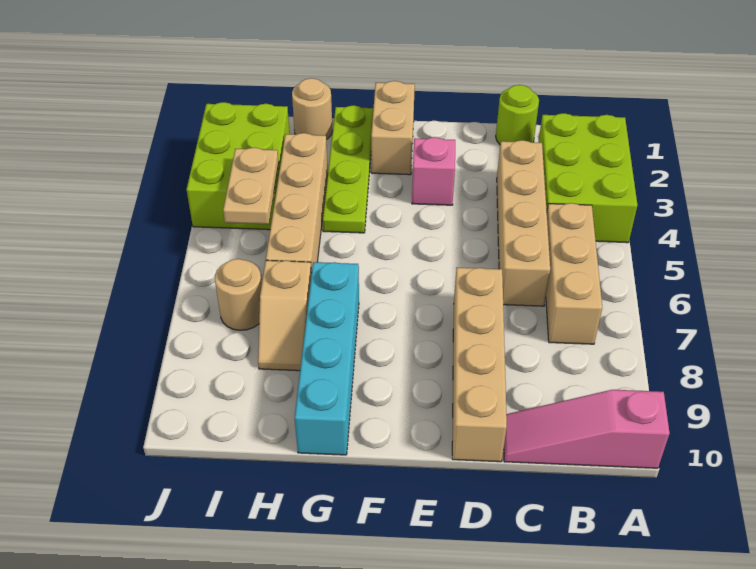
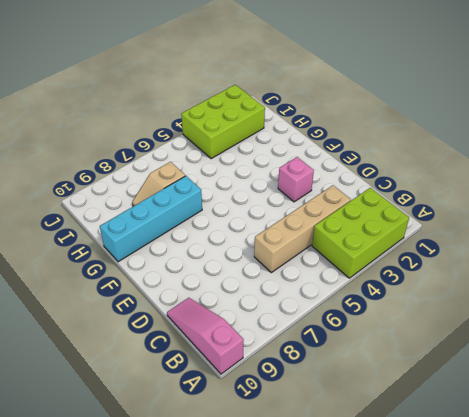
none -> tan 1x3 brick [546,203,602,344]
none -> lime 1x1 round brick [496,85,539,144]
none -> tan 1x4 brick [452,268,507,462]

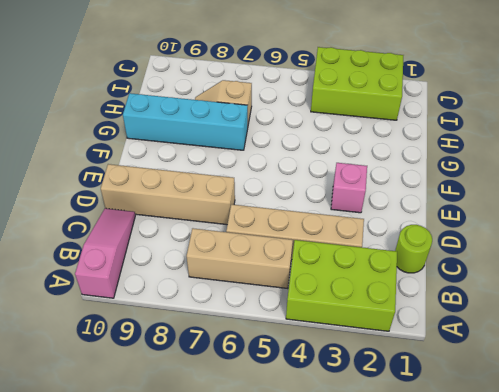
none -> tan 1x2 brick [371,81,415,175]
none -> lime 1x4 plate [322,105,373,233]
none -> tan 1x1 round brick [292,78,333,139]

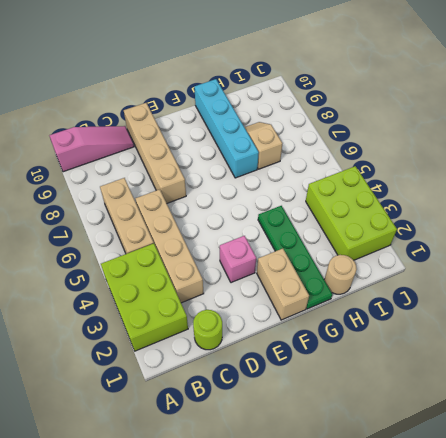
green 1x4 plate [258,206,332,309] -> lime 1x4 plate [322,105,373,233]
none -> tan 1x4 brick [266,133,328,273]
none -> tan 1x1 round brick [215,259,262,330]
none -> tan 1x2 plate [223,148,279,224]

